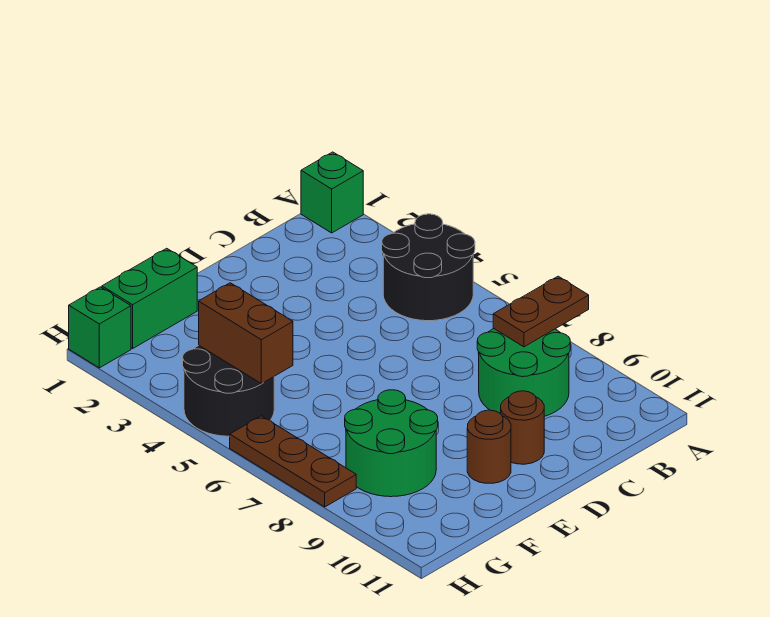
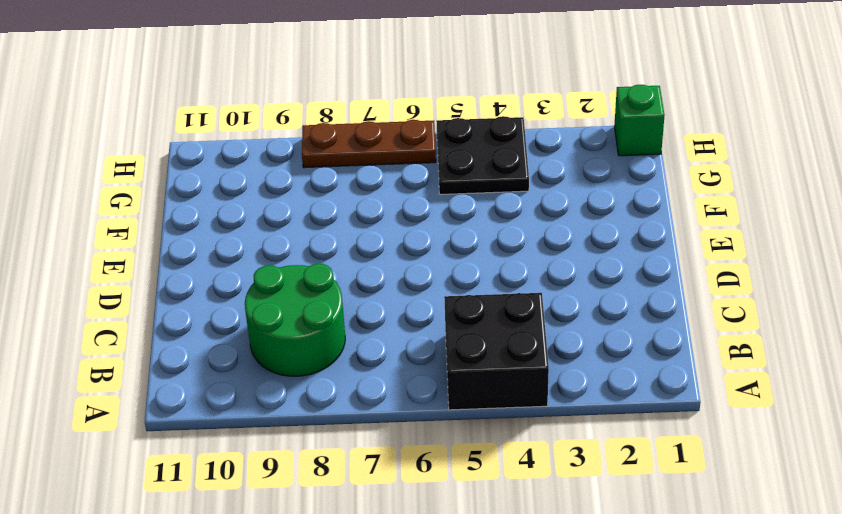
black 2x2 brick [444,293,549,410] -> black 2x2 round brick [382,214,475,321]
black 2x2 plate [436,116,529,194] -> black 2x2 round brick [183,346,274,436]
none -> green 1x1 brick [301,152,363,233]
none -> brown 1x1 round brick [501,391,544,464]
none -> brown 1x1 round brick [467,410,511,483]

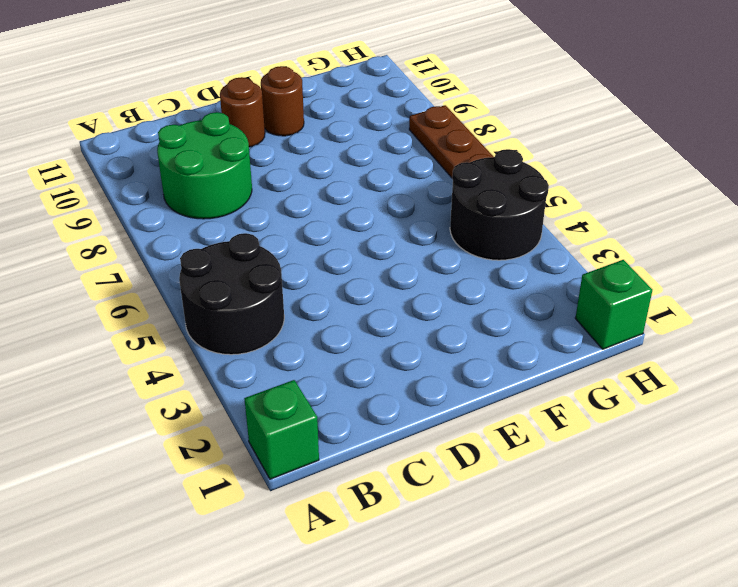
none -> green 1x2 brick [102,248,197,349]
none -> green 2x2 round brick [345,390,438,497]
none -> brown 1x2 plate [493,276,589,347]

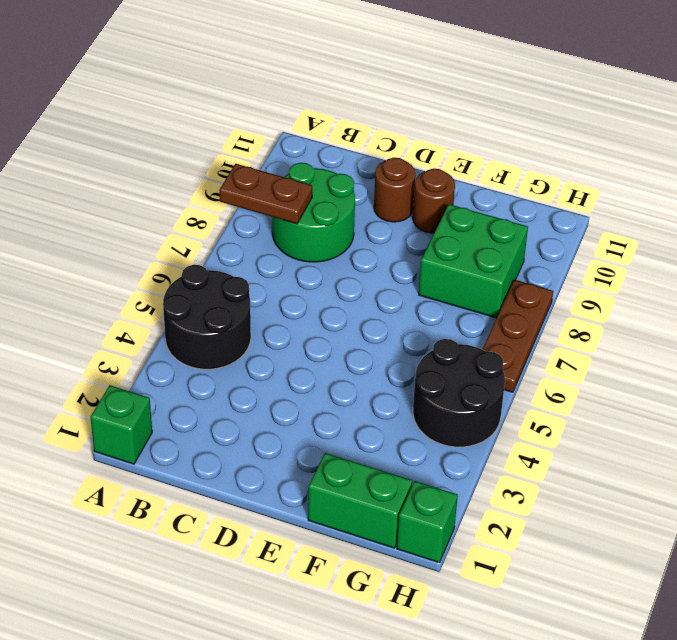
green 2x2 brick [419,204,528,318] -> green 2x2 round brick [345,390,438,497]
none -> brown 1x2 brick [199,283,293,384]

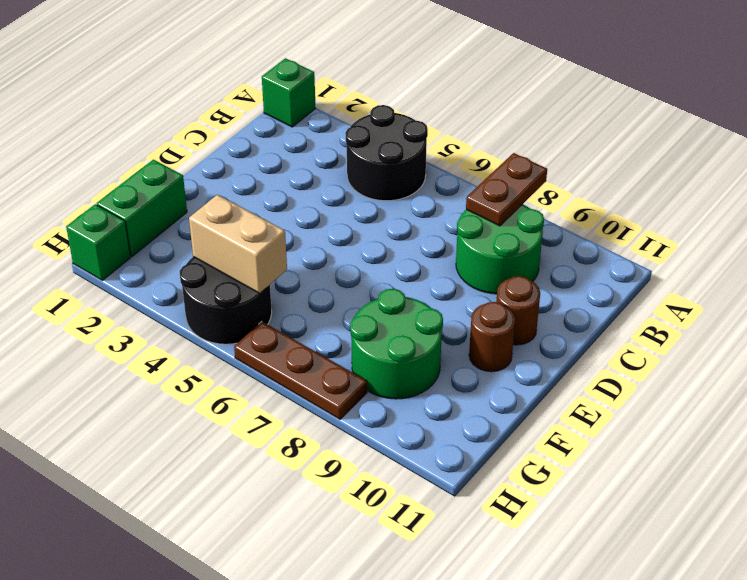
tan 1x2 brick [189,195,287,293] -> brown 1x2 brick [199,283,293,384]

